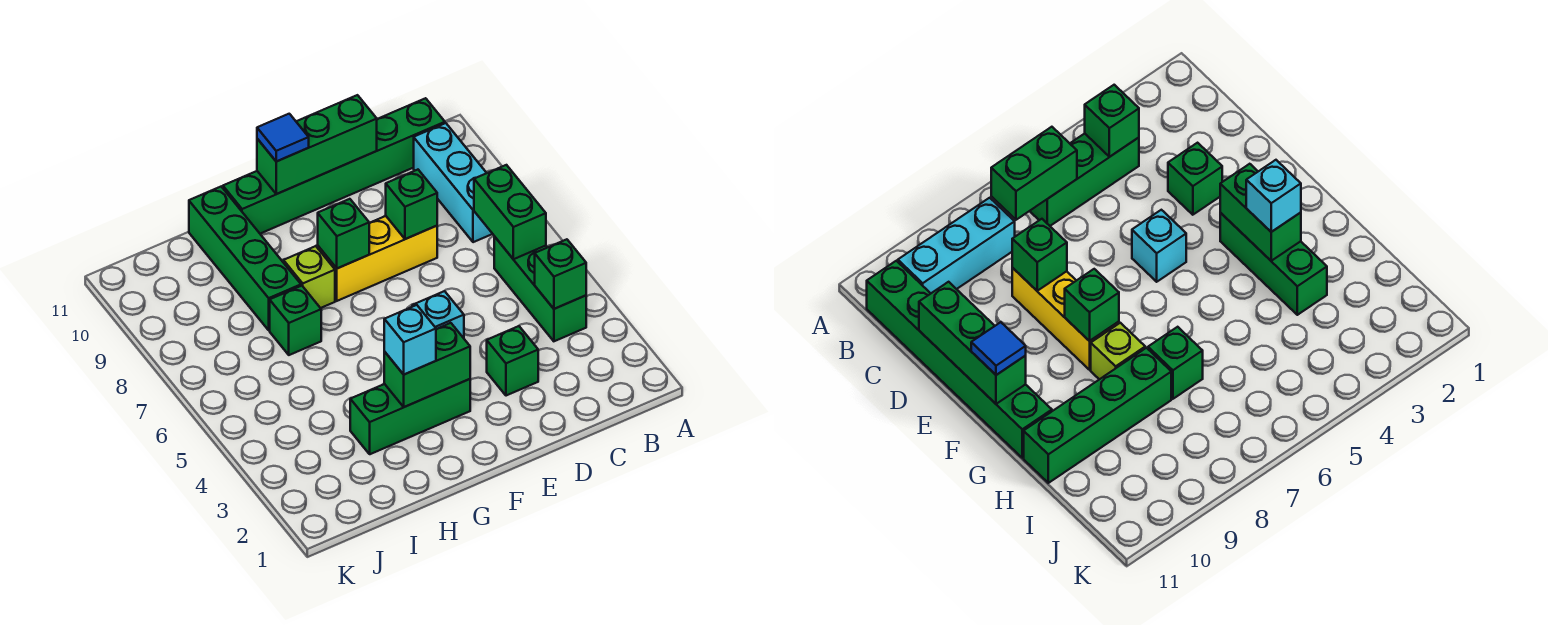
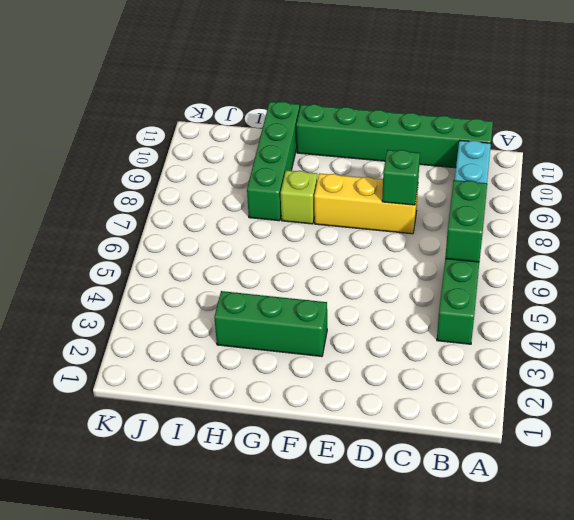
none -> green 1x1 brick [487,326,538,396]
none -> cyan 1x1 brick [412,291,464,338]
none -> green 1x1 brick [270,286,321,355]

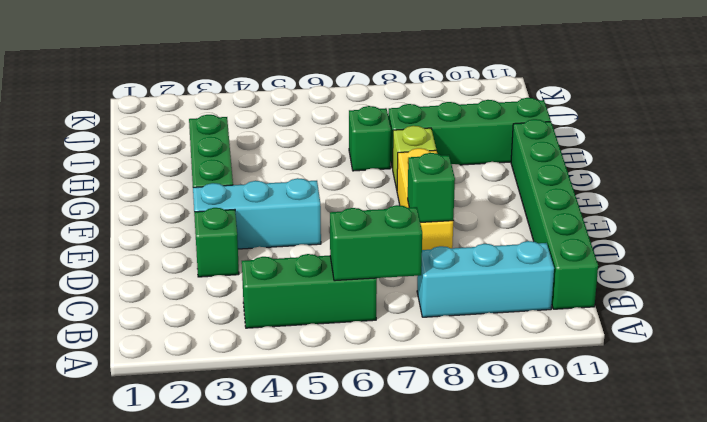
cyan 1x3 brick [193,178,321,249] -> cyan 1x1 brick [412,291,464,338]
none -> green 1x1 brick [535,239,586,309]
none -> green 1x3 brick [257,95,377,194]
none -> green 1x2 brick [384,323,470,407]

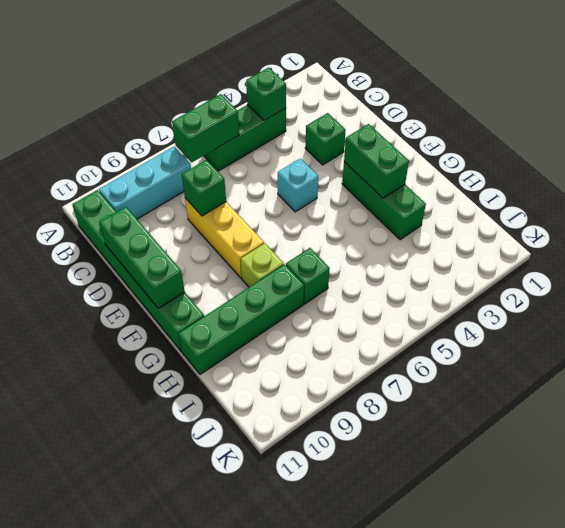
none -> green 1x1 brick [318,199,369,268]
none -> blue 1x1 tile [257,114,309,161]
none -> cyan 1x1 brick [384,305,436,374]

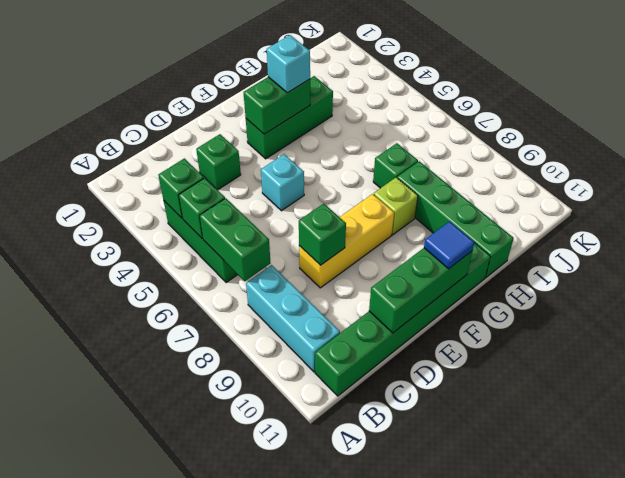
green 1x1 brick [179,178,225,239] -> green 1x1 brick moved to [318,199,369,268]

